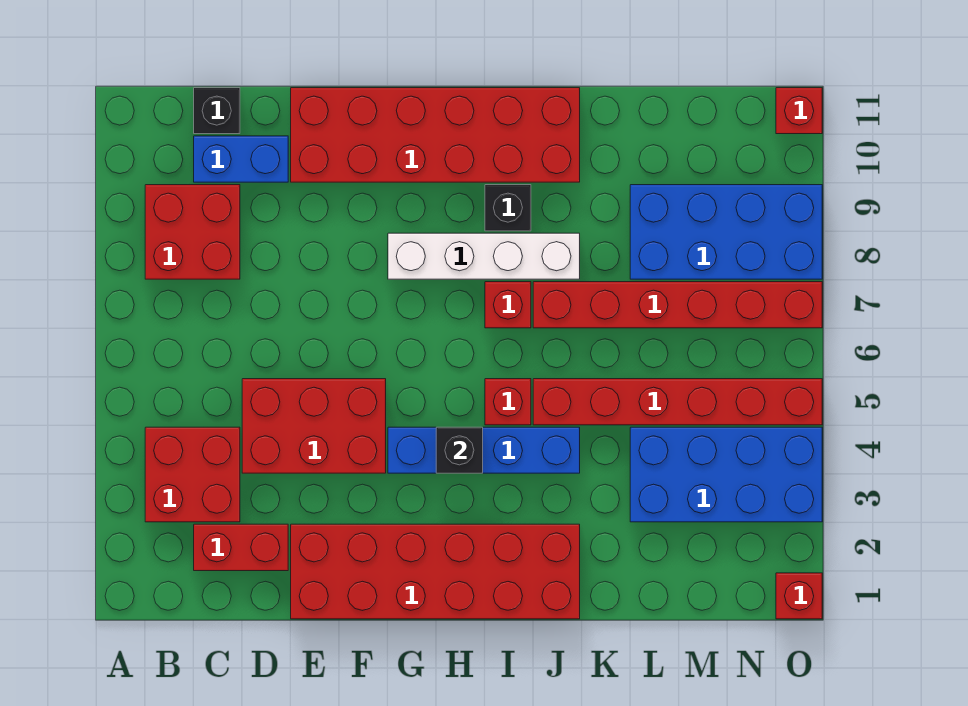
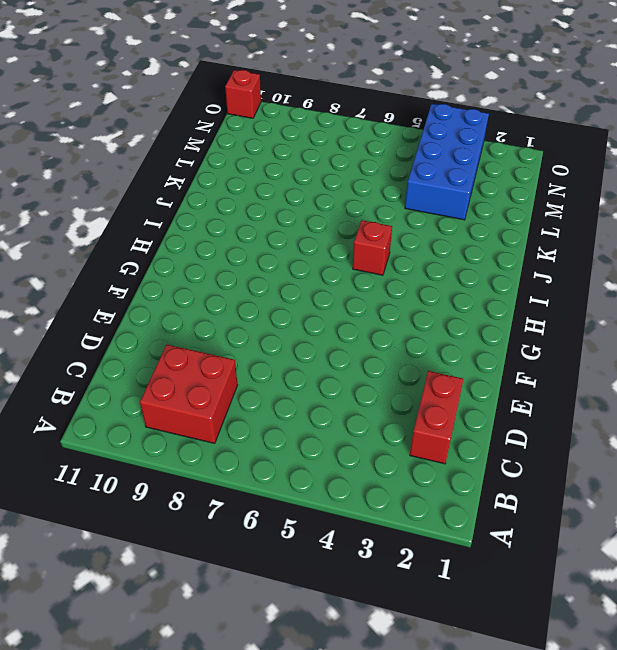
none -> red 2x2 brick [145,427,240,522]
none -> blue 1x2 brick [194,136,288,182]
none -> black 1x1 brick [194,88,240,134]

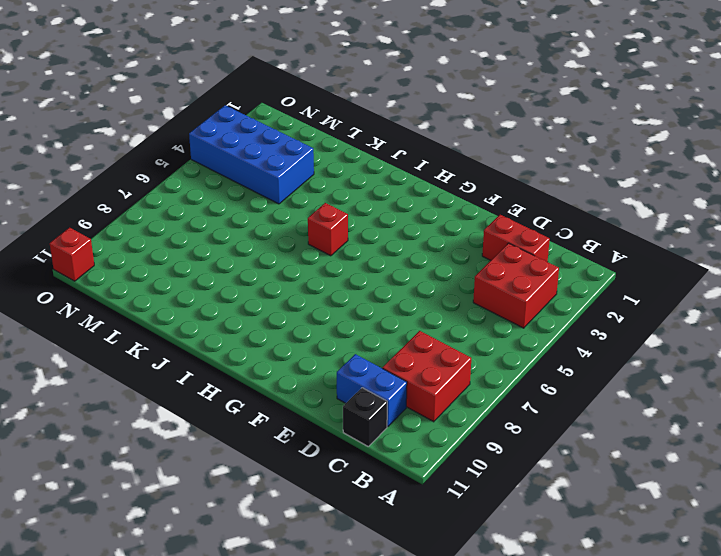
none -> red 2x3 brick [242,379,386,473]
none -> red 2x6 brick [291,524,580,619]
none -> red 2x6 brick [291,88,580,182]

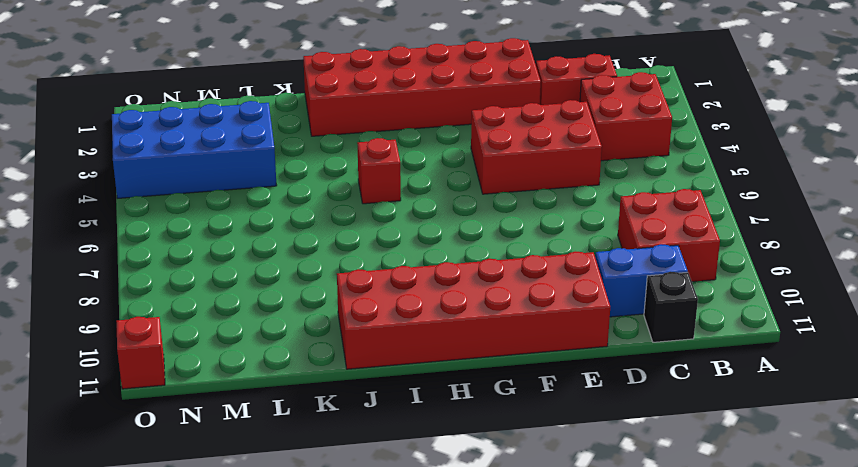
none -> blue 1x4 brick [388,427,580,473]
none -> white 1x4 brick [388,233,580,279]
none -> red 1x1 brick [485,282,531,328]

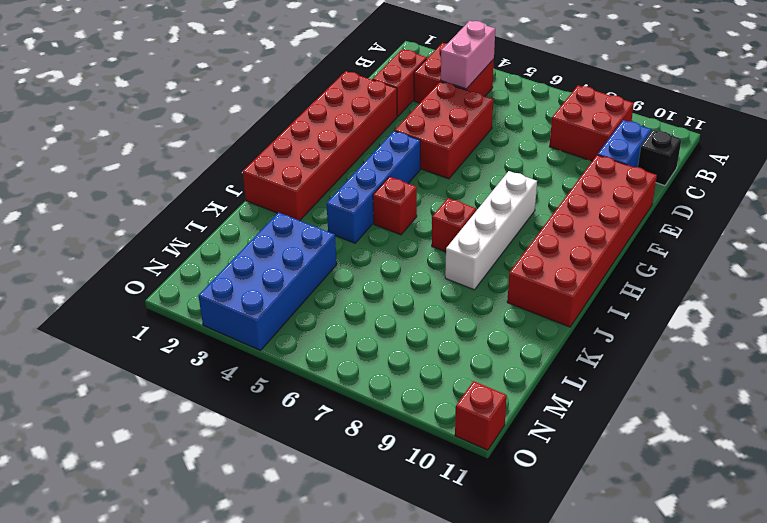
pink 1x2 brick [441,21,495,89] -> none
none -> black 1x1 brick [485,185,531,231]
none -> red 1x6 brick [533,379,822,425]
none -> red 1x6 brick [533,282,822,328]

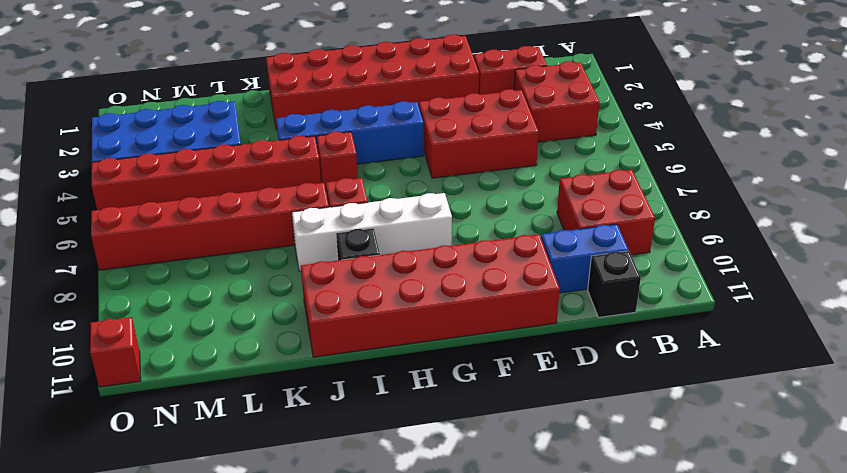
none -> blue 2x4 brick [630,185,822,279]
none -> red 1x1 brick [776,573,822,619]
none -> black 1x1 brick [436,427,483,473]

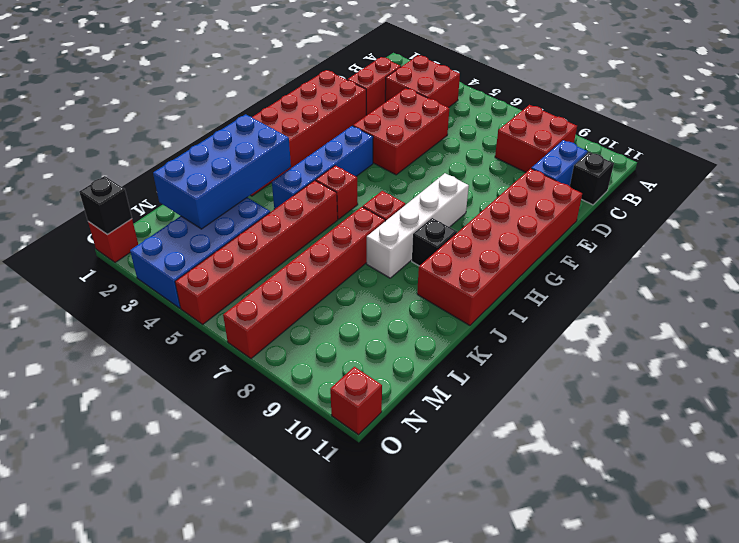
blue 2x4 brick [153,114,291,229] -> blue 2x4 brick moved to [630,185,822,279]
black 1x1 brick [79,176,132,235] -> black 1x1 brick moved to [436,427,483,473]

